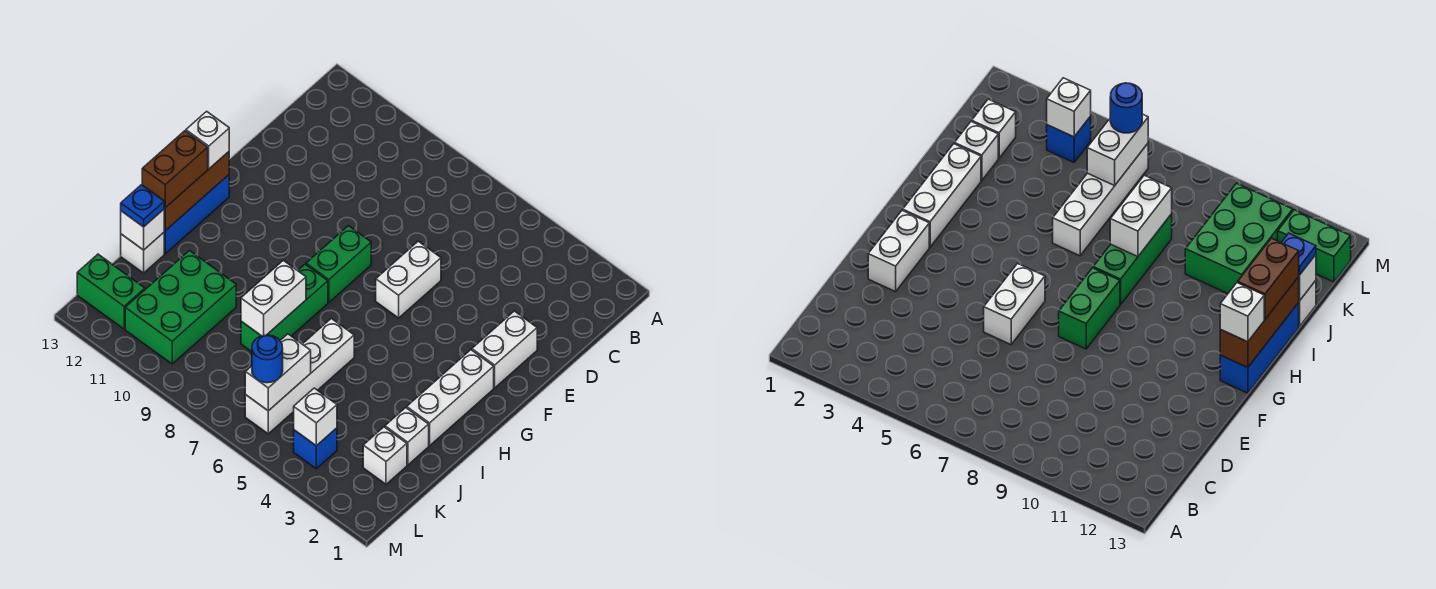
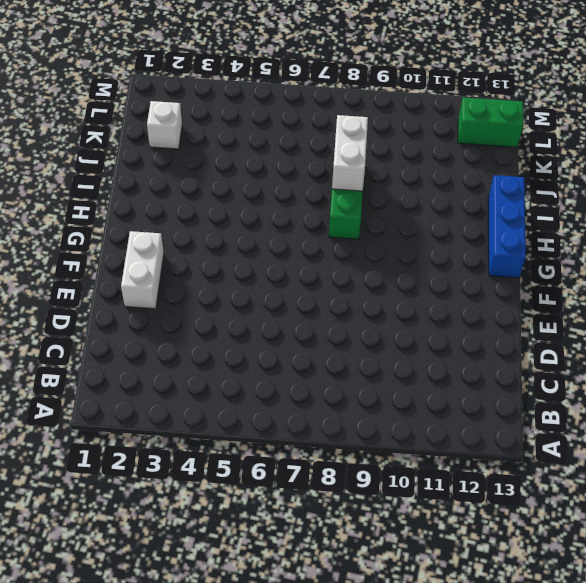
none -> white 1x2 brick [376,241,441,318]
none -> green 1x2 brick [306,226,371,302]
none -> white 1x3 brick [407,350,494,446]

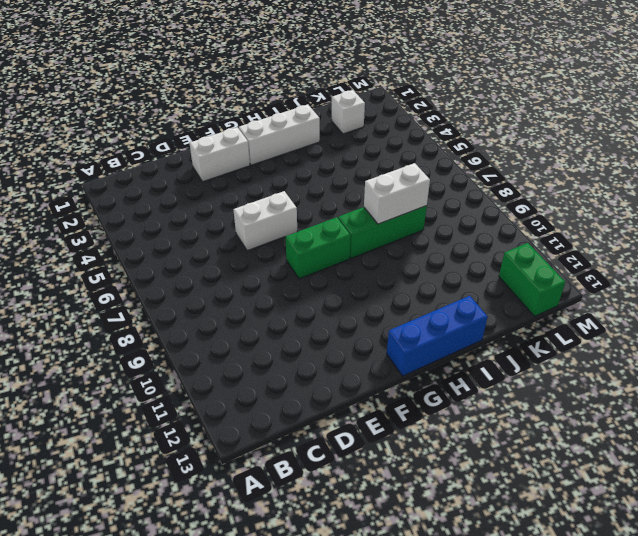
none -> white 1x4 brick [245,318,354,434]
none -> white 1x1 brick [385,408,429,465]
none -> green 2x3 brick [125,251,236,364]

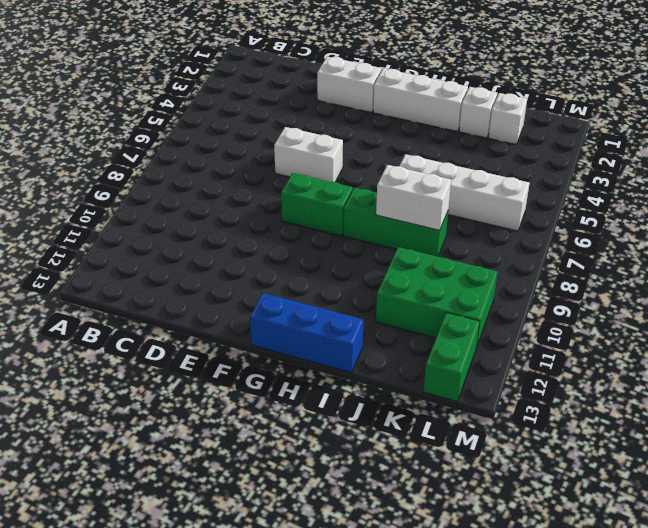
none -> white 1x1 brick [121,233,164,273]
none -> blue 1x1 brick [294,428,337,469]
none -> brown 1x3 brick [164,152,229,231]

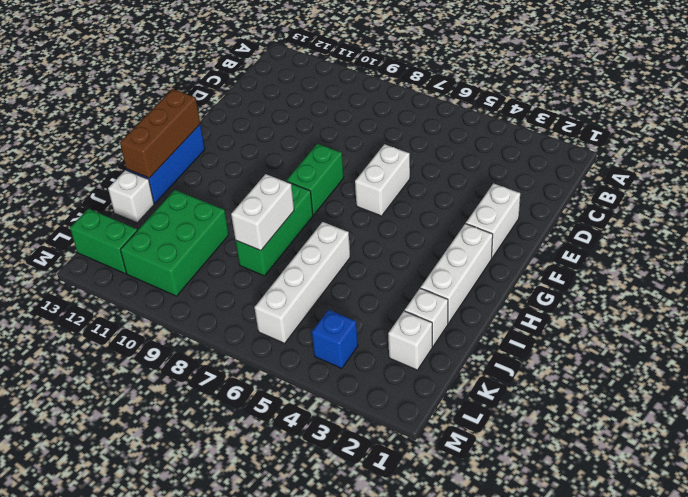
none -> white 1x1 brick [121,209,164,250]
none -> white 1x2 brick [245,334,311,411]
none -> white 1x1 brick [294,388,337,446]

